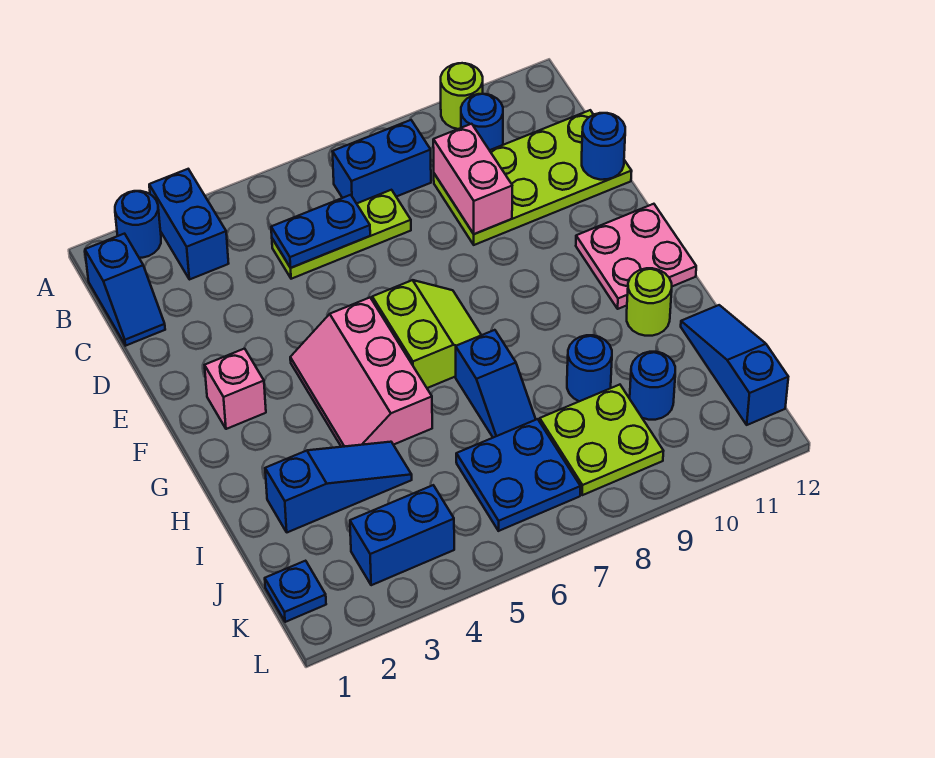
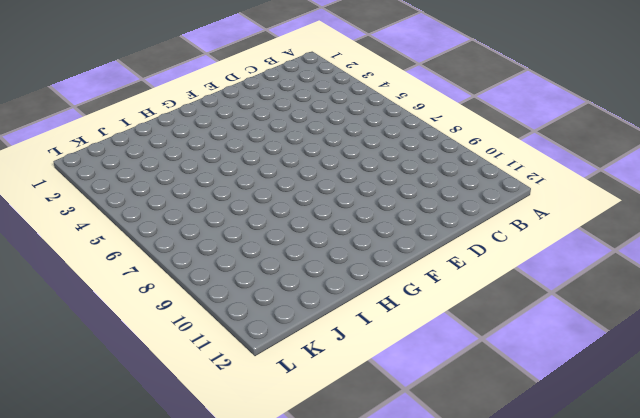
none -> blue 1x1 round brick [115,191,161,258]
none -> blue 1x2 brick [149,169,229,280]
none -> lime 1x1 round brick [441,63,483,129]

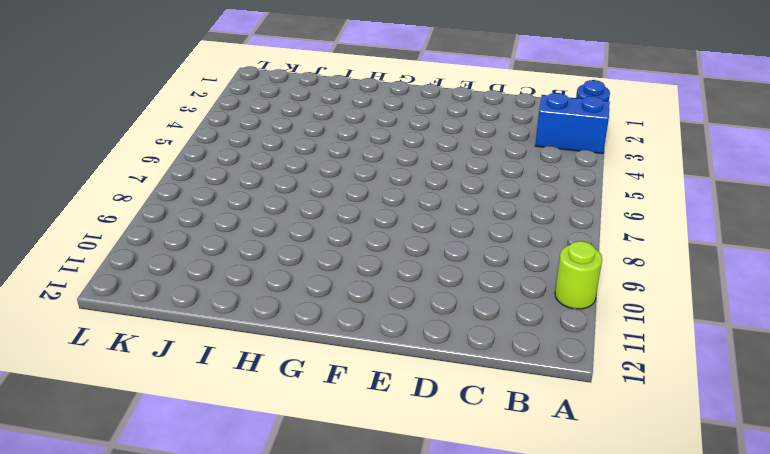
none -> blue 1x2 slope [85,234,165,346]
none -> blue 1x2 brick [332,120,431,204]
none -> blue 1x1 round brick [461,94,503,150]

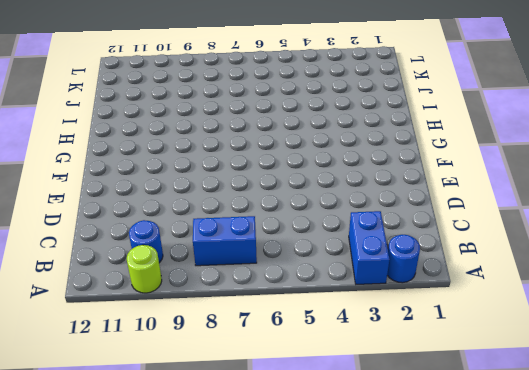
none -> blue 1x2 slope [85,234,165,346]
none -> lime 1x3 plate [272,190,411,279]
none -> lime 2x4 plate [434,110,632,245]

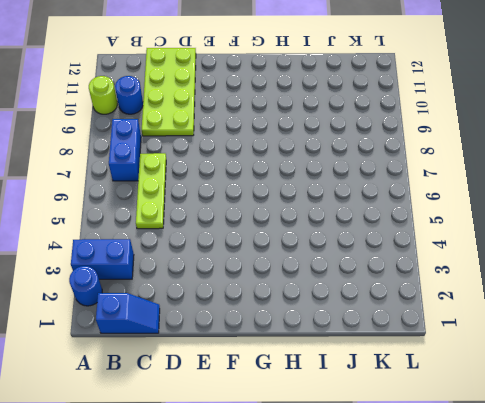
none -> pink 1x1 brick [205,349,266,429]
none -> pink 2x3 slope [290,298,432,447]
none -> lime 2x2 slope [372,280,481,388]

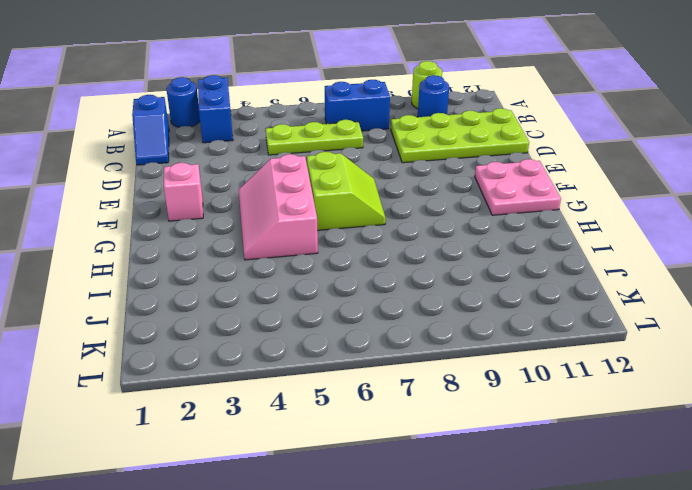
none -> blue 1x2 slope [456,330,536,438]
none -> lime 1x1 round brick [627,268,672,336]
none -> blue 1x3 slope [265,442,412,532]

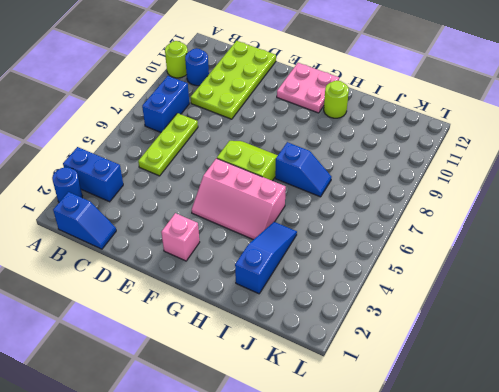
none -> blue 1x1 round brick [567,335,612,401]
none -> blue 1x3 slope [681,305,788,425]
none -> blue 2x2 plate [456,419,581,531]

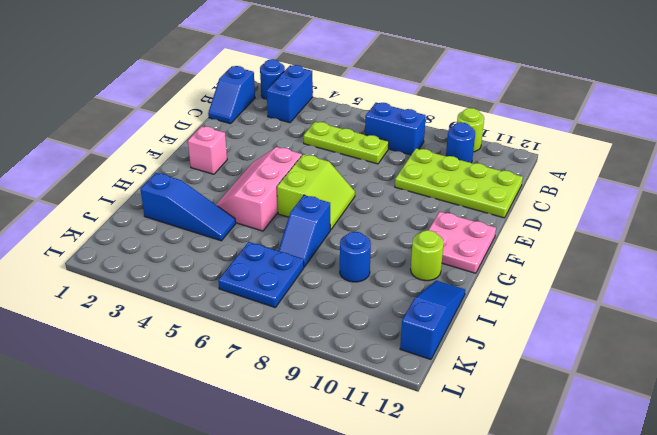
none -> lime 2x2 plate [540,385,663,495]
none -> blue 1x1 round brick [630,352,675,420]
none -> blue 1x1 plate [265,561,326,622]

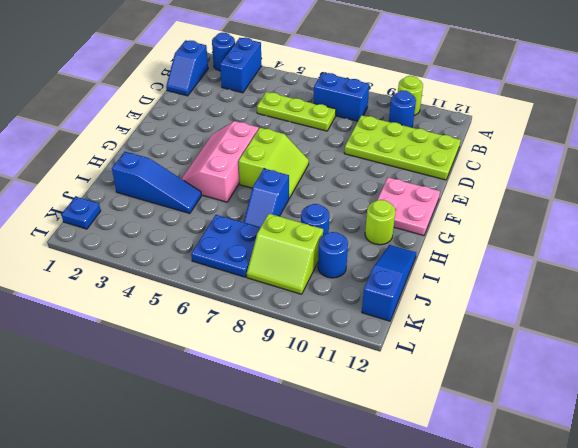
lime 2x2 slope [247,214,323,294] -> lime 2x2 plate [540,385,663,495]
none -> pink 1x1 brick [205,349,266,429]
none -> blue 1x2 brick [350,485,454,585]
none -> blue 1x2 plate [271,195,370,268]

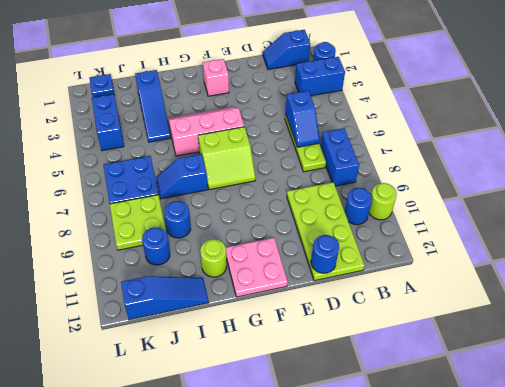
blue 1x2 slope [285,91,320,147] -> blue 1x2 plate [271,195,370,268]
none -> pink 1x2 brick [433,124,512,234]

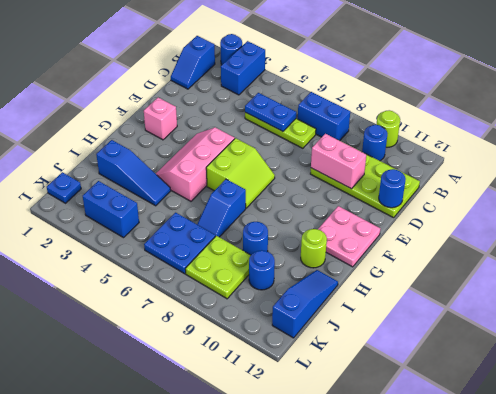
pink 1x2 brick [311,134,366,189] -> pink 1x2 brick turned to [433,124,512,234]

